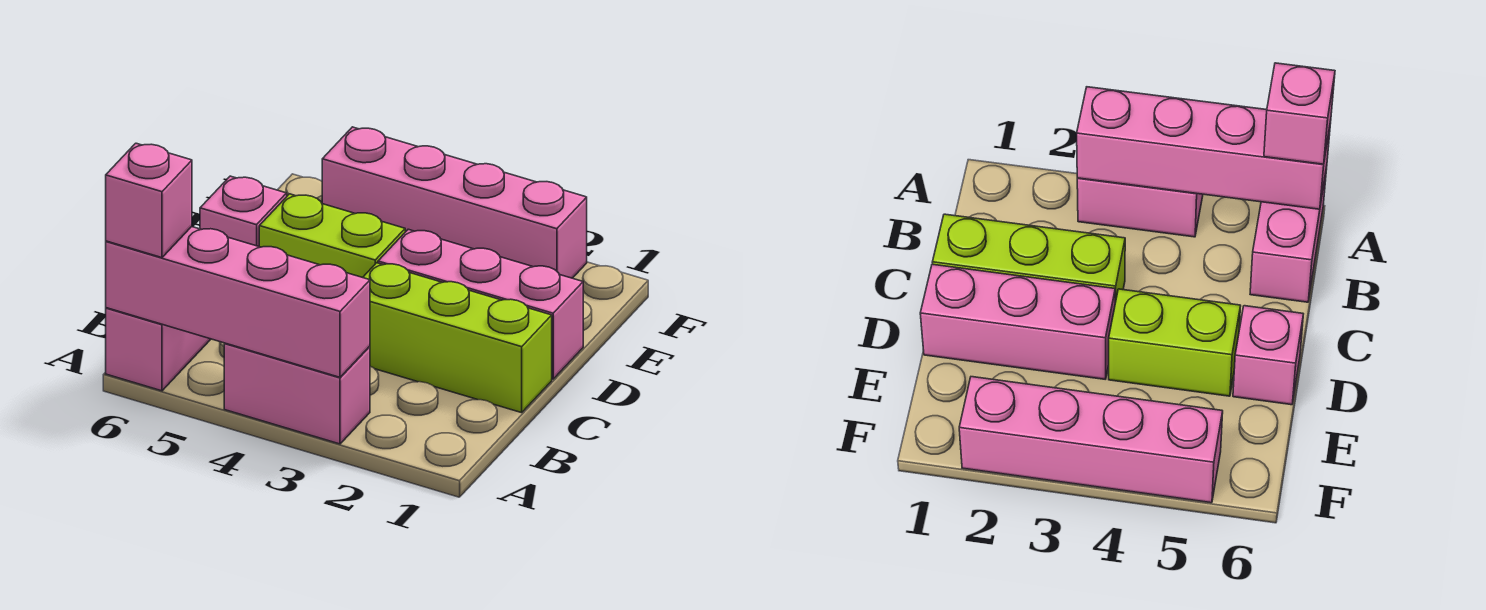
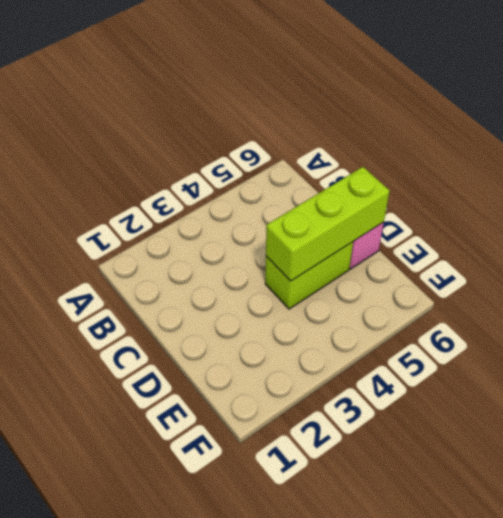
lime 1x3 brick [266,167,389,281] -> lime 1x3 brick moved to [363,263,552,413]
none -> pink 1x2 brick [224,343,370,444]
none -> pink 1x2 brick [106,308,211,391]

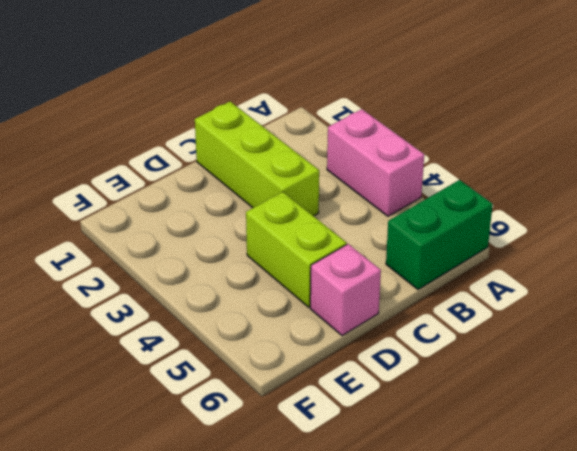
green 1x2 brick [386,180,493,289] -> pink 1x2 brick [106,308,211,391]
none -> pink 1x3 brick [378,229,583,379]
none -> pink 1x4 brick [322,127,587,278]

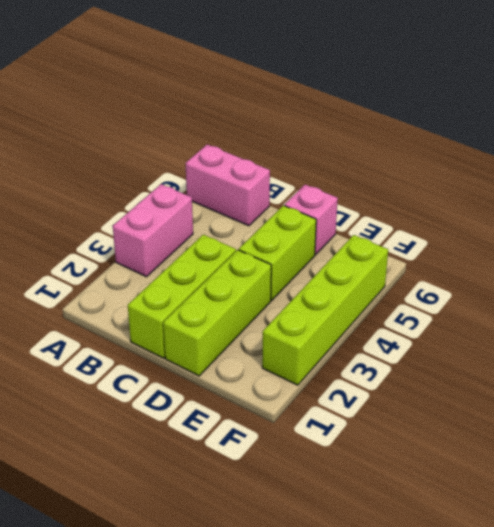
lime 1x3 brick [163,250,271,376] -> pink 1x3 brick [378,229,583,379]
lime 1x4 brick [262,235,388,385] -> pink 1x4 brick [322,127,587,278]
none -> pink 1x4 brick [106,227,370,377]
none -> pink 1x1 brick [106,143,192,258]

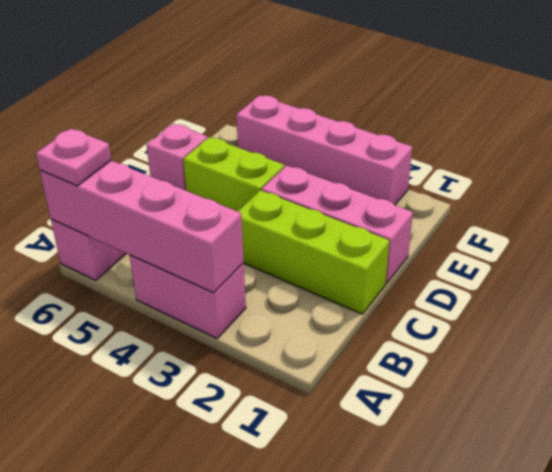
pink 1x1 plate [36,129,111,186] -> pink 1x1 brick [106,143,192,258]

